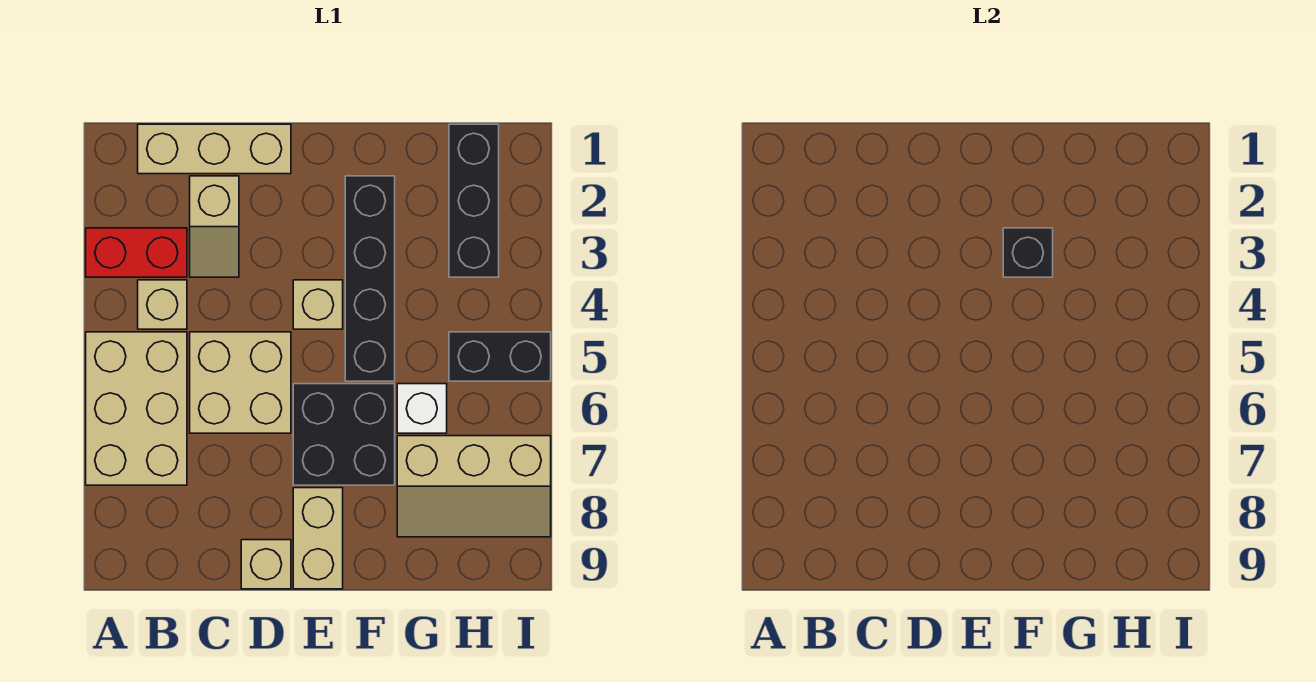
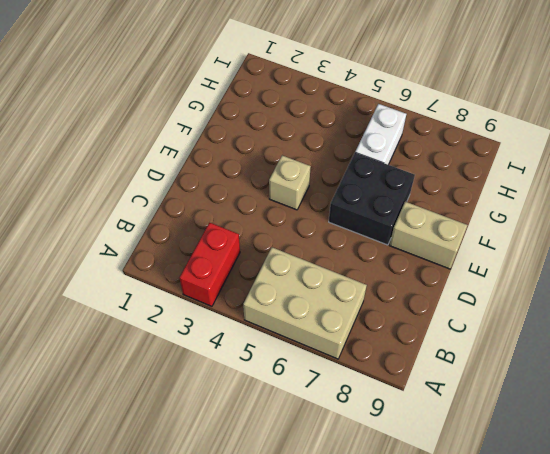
white 1x2 brick [355,104,406,165] -> white 1x1 brick [397,384,447,433]
none -> tan 1x3 brick [138,124,291,174]
none -> tan 1x1 brick [138,280,187,329]
none -> tan 1x2 slope [190,176,239,277]

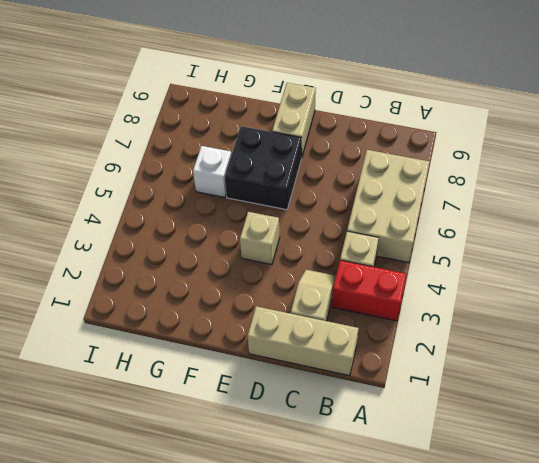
none -> tan 2x2 brick [190,332,291,433]
none -> tan 1x1 brick [241,540,291,589]
none -> black 1x4 brick [345,176,395,381]

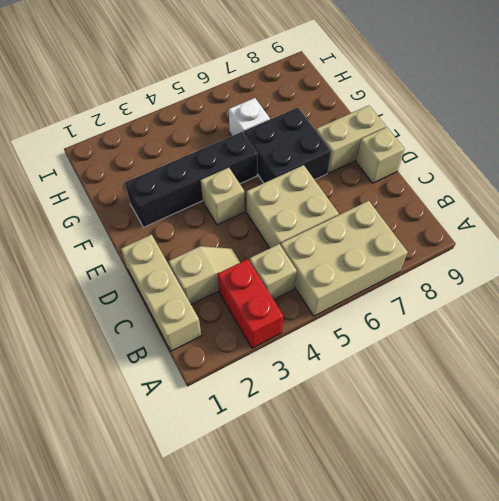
none -> tan 2x3 slope [397,436,551,537]
none -> black 1x3 brick [449,124,499,277]
none -> black 1x2 brick [449,332,551,381]

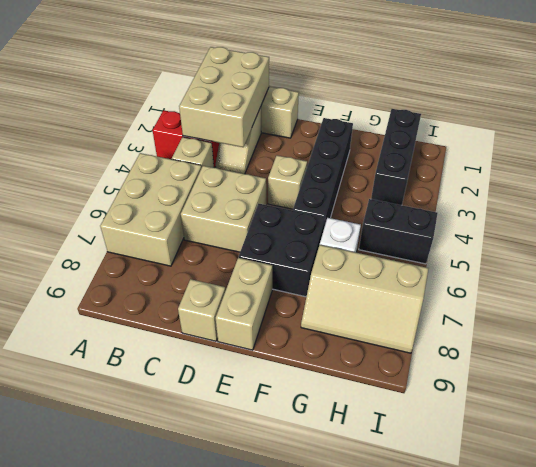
tan 2x3 brick [179,47,269,147] -> none
none -> black 1x1 brick [1003,228,1053,277]

